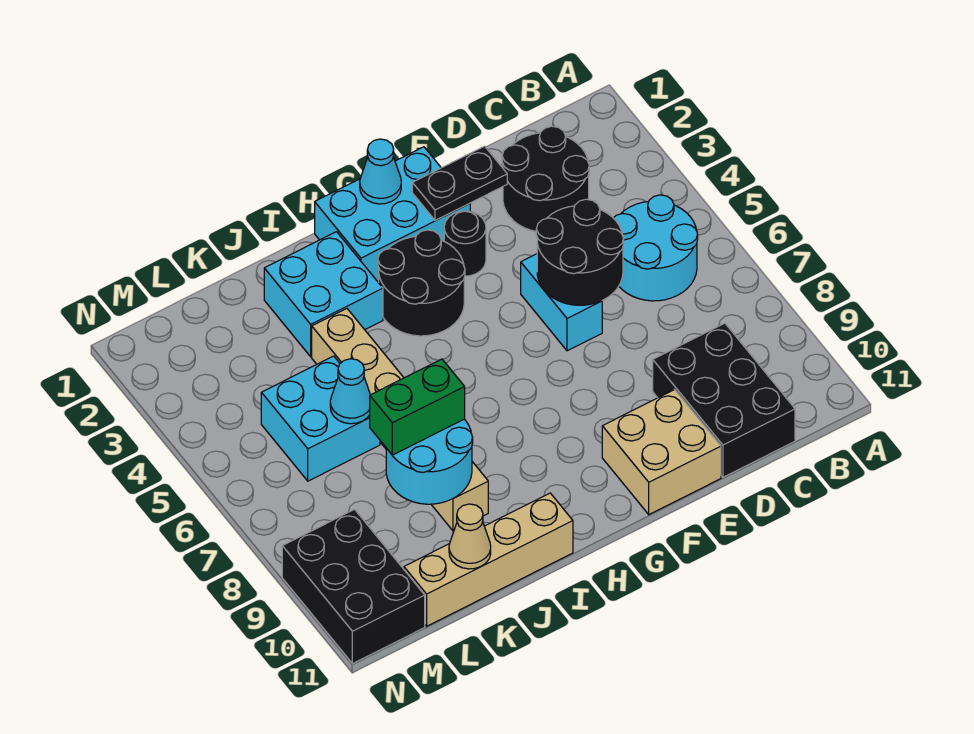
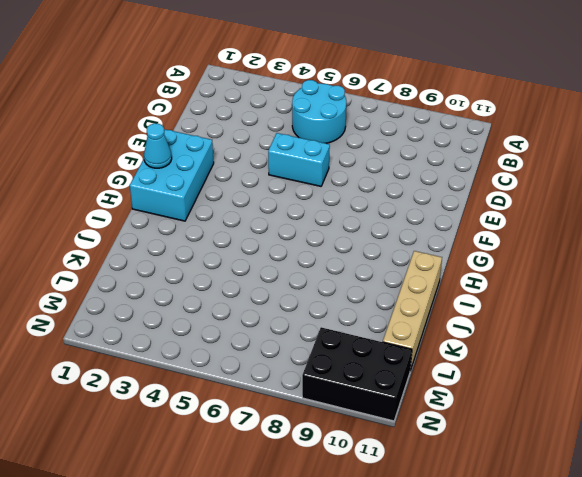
none -> black 2x2 round brick [502,126,589,231]
none -> black 2x3 brick [653,323,795,477]
none -> tan 2x2 brick [602,390,721,515]

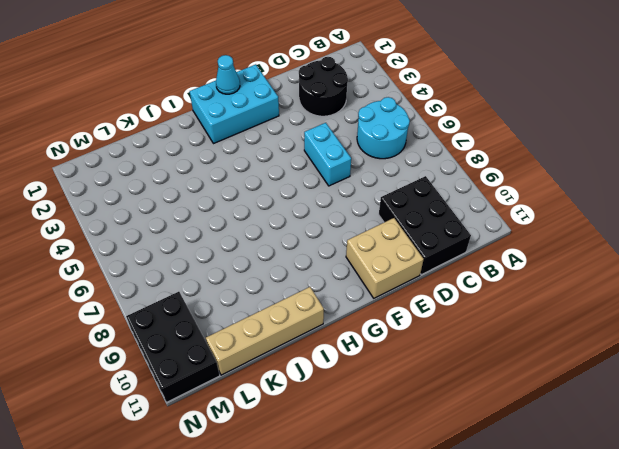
none -> black 1x1 round brick [444,211,486,276]
none -> black 2x2 round brick [378,230,465,336]
none -> cyan 2x2 brick [264,232,383,357]

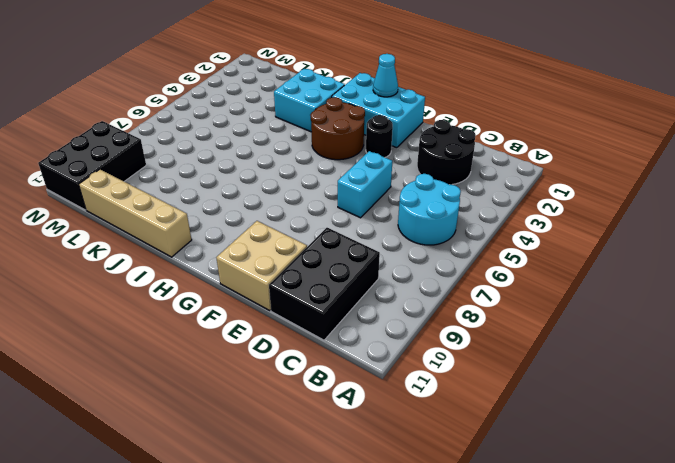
brown 2x2 round brick [310,97,365,160] -> black 2x2 round brick [378,230,465,336]
none -> tan 1x6 brick [312,309,488,531]
none -> cyan 2x2 brick [261,356,380,481]
none -> black 2x2 round brick [536,199,624,305]

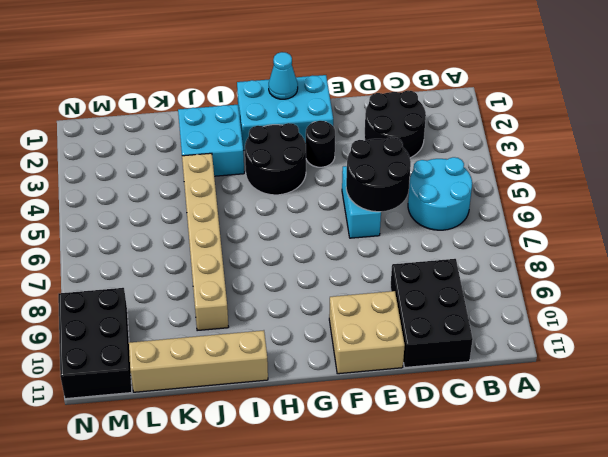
none -> cyan 2x2 brick [261,356,380,481]
none -> black 1x2 plate [412,146,507,221]
none -> cyan 2x2 round brick [386,419,473,504]

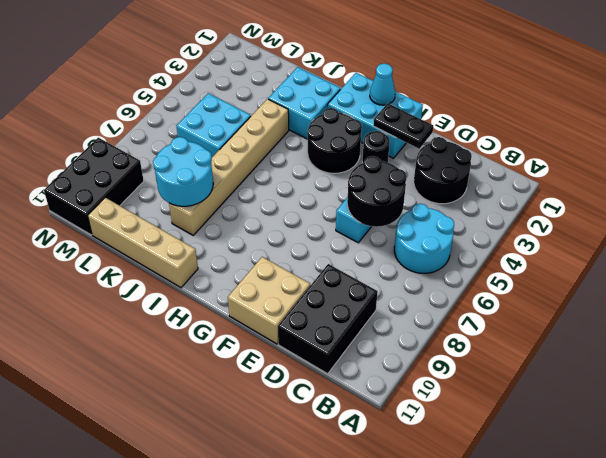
none -> cyan 1x1 cone [330,359,370,424]
none -> tan 1x1 cone [449,504,491,569]
none -> green 1x2 brick [370,359,465,455]

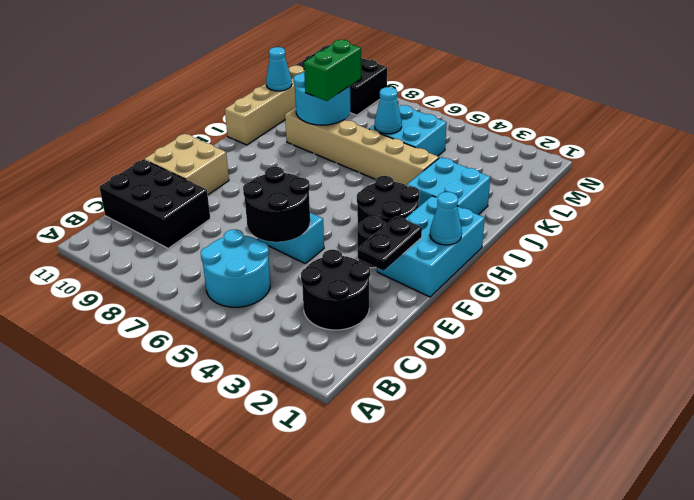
cyan 1x1 cone [266,47,292,91] -> tan 1x1 cone [449,504,491,569]

